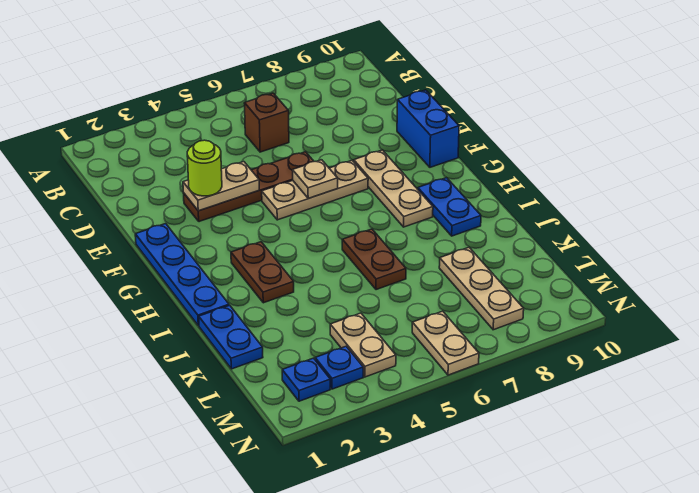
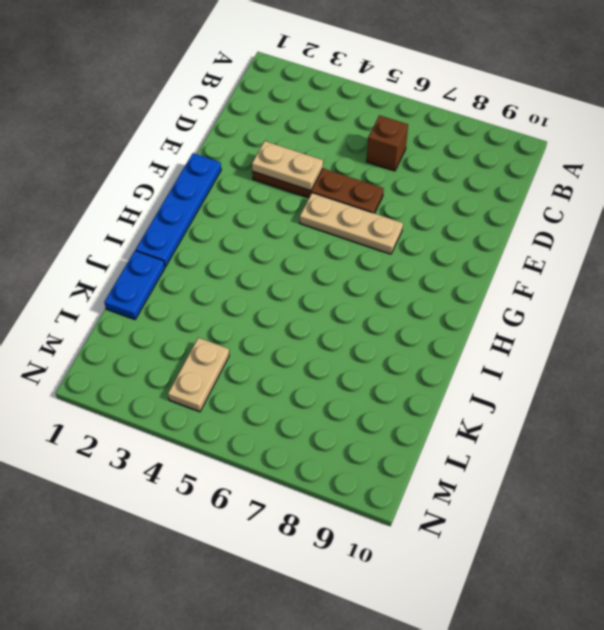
none -> blue 1x2 brick [397,90,459,167]
none -> tan 1x3 plate [354,150,433,227]
none -> brown 1x2 plate [231,242,294,303]

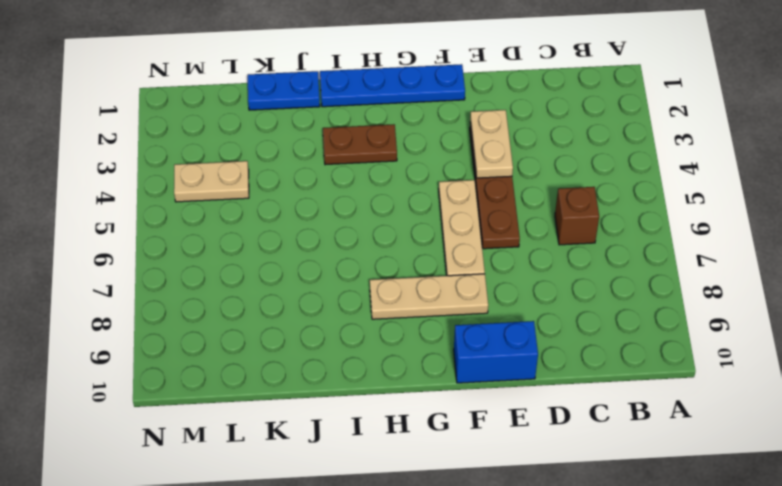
none -> blue 1x2 plate [418,178,481,236]
none -> brown 1x2 plate [342,229,406,290]
none -> tan 1x3 plate [439,248,524,330]

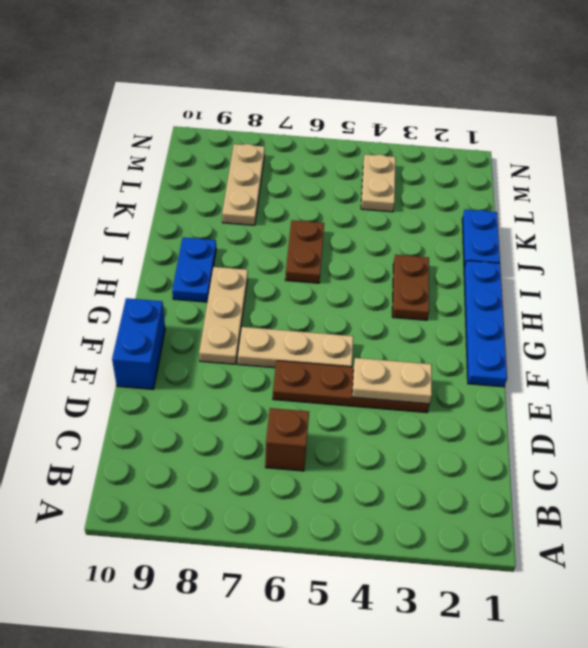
none -> blue 1x1 plate [282,358,330,401]
none -> blue 1x1 plate [315,346,363,389]
none -> tan 1x2 plate [412,311,479,375]

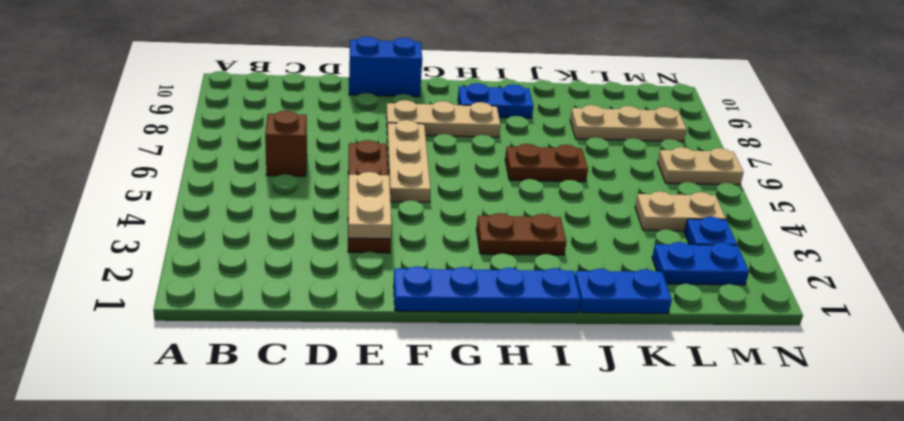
blue 1x2 plate [652,242,749,285] -> blue 1x1 plate [282,358,330,401]
none -> tan 1x1 plate [292,160,338,198]
none -> lime 1x1 round brick [187,140,222,196]

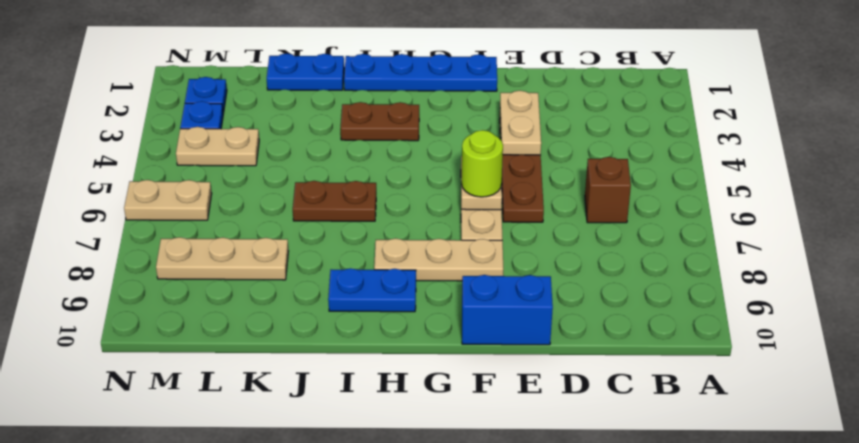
lime 1x1 round brick [461,130,503,197] -> lime 1x1 round brick moved to [187,140,222,196]

